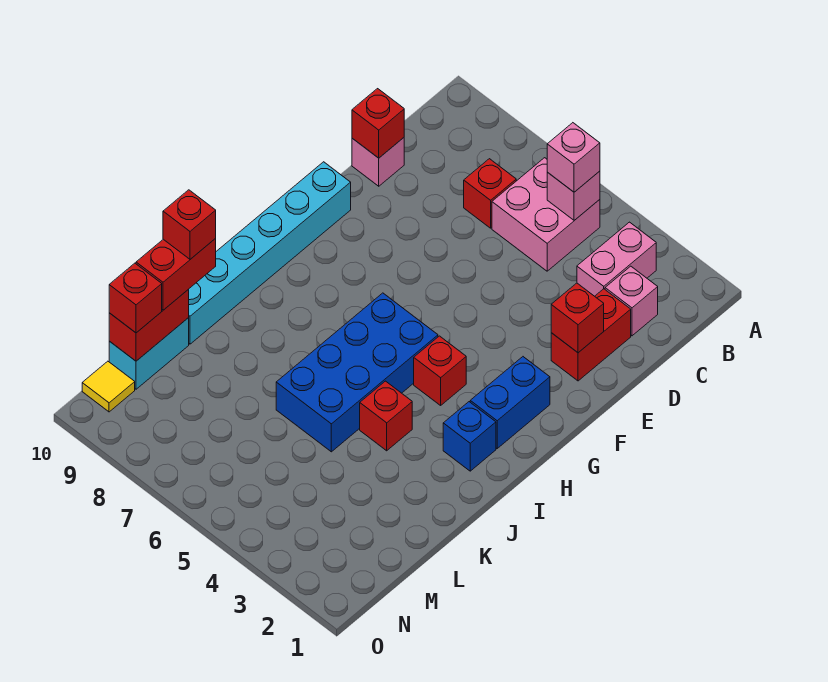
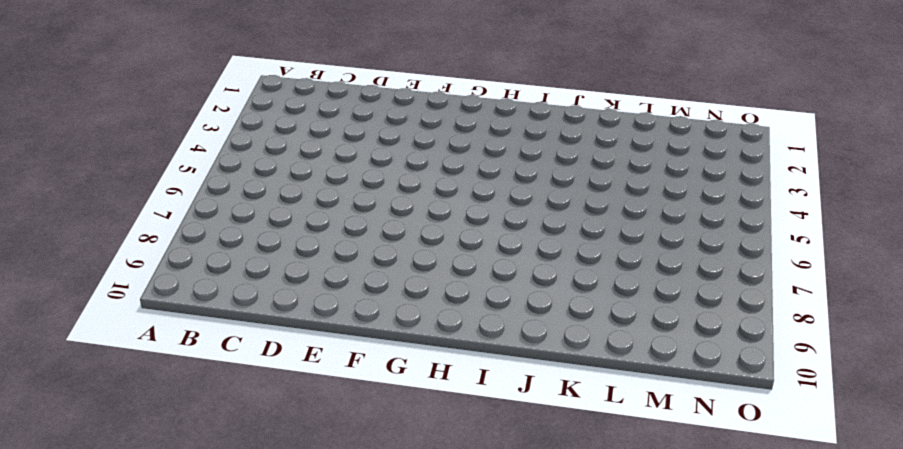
none -> pink 1x2 brick [577,222,656,296]
none -> pink 2x2 brick [492,158,600,271]
none -> pink 1x1 brick [605,266,658,336]

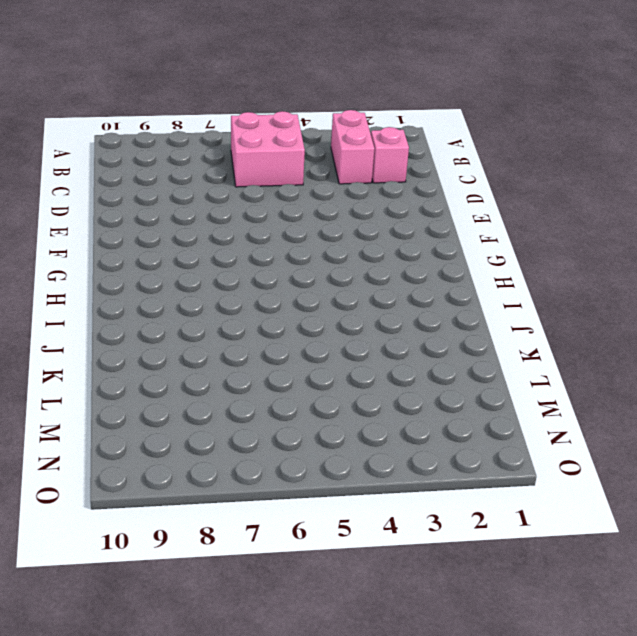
none -> red 1x1 brick [464,159,516,228]
none -> red 1x2 brick [551,289,631,381]
none -> pink 1x1 brick [352,138,404,186]

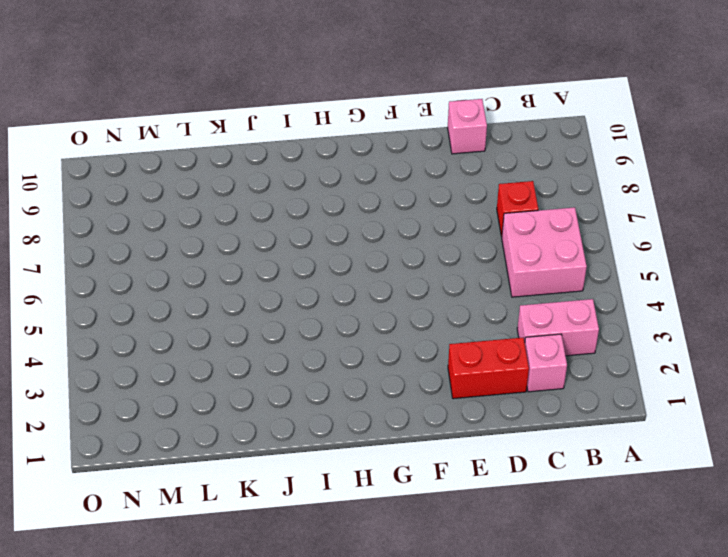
none -> cyan 1x6 brick [188,162,351,344]
none -> blue 1x2 brick [470,357,550,448]
none -> red 1x1 brick [414,336,466,405]

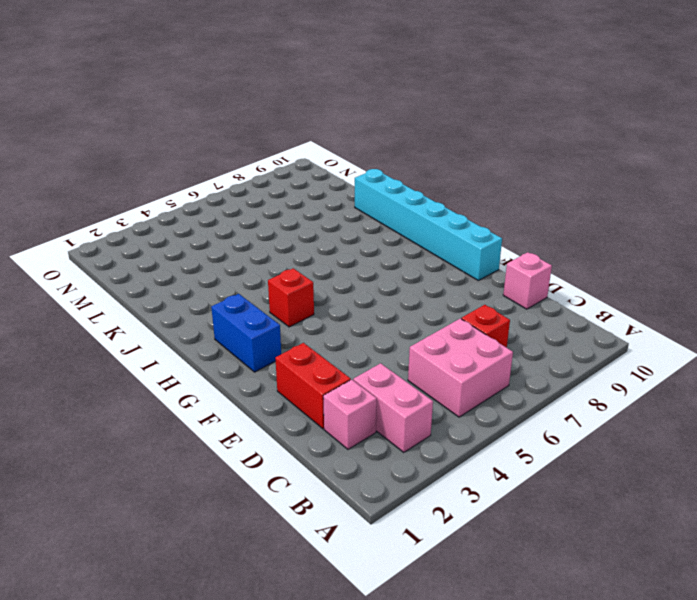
none -> blue 2x4 brick [276,293,438,452]
none -> blue 1x1 brick [443,402,496,471]
none -> red 1x1 brick [360,381,412,451]

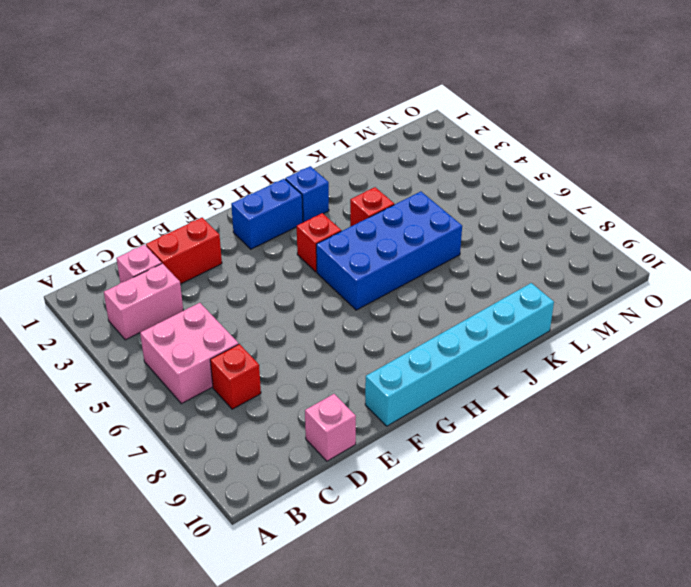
none -> cyan 1x2 brick [109,318,189,389]
none -> yellow 1x1 tile [82,361,135,412]
none -> pink 1x1 brick [547,171,600,220]

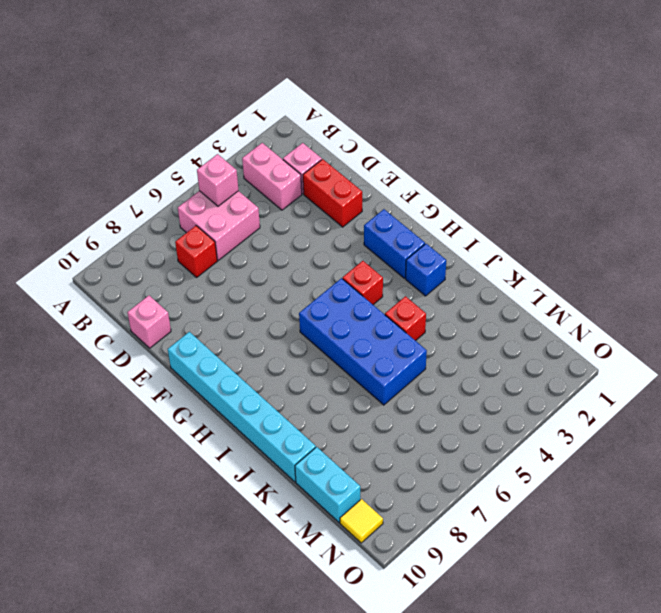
none -> red 1x1 brick [352,89,404,158]
none -> red 1x1 brick [551,283,604,353]
none -> red 1x2 brick [109,289,189,361]

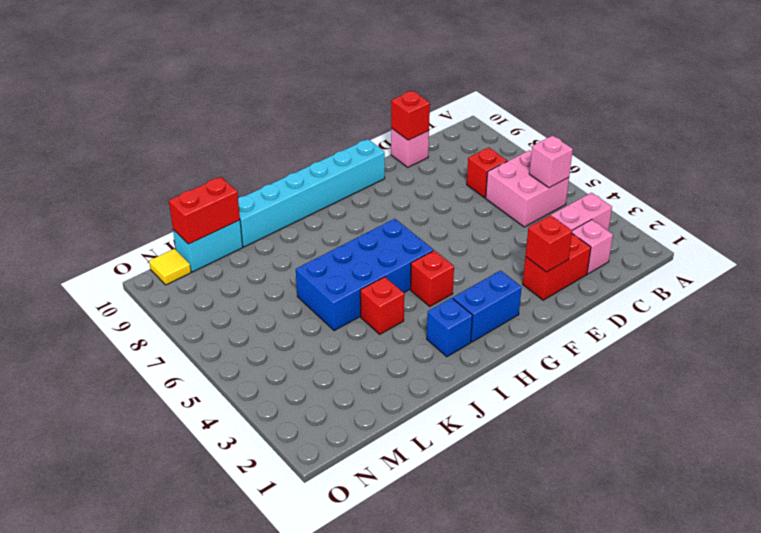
none -> pink 1x1 brick [547,123,600,192]
none -> red 1x2 brick [136,239,216,310]
none -> red 1x1 brick [109,263,162,333]

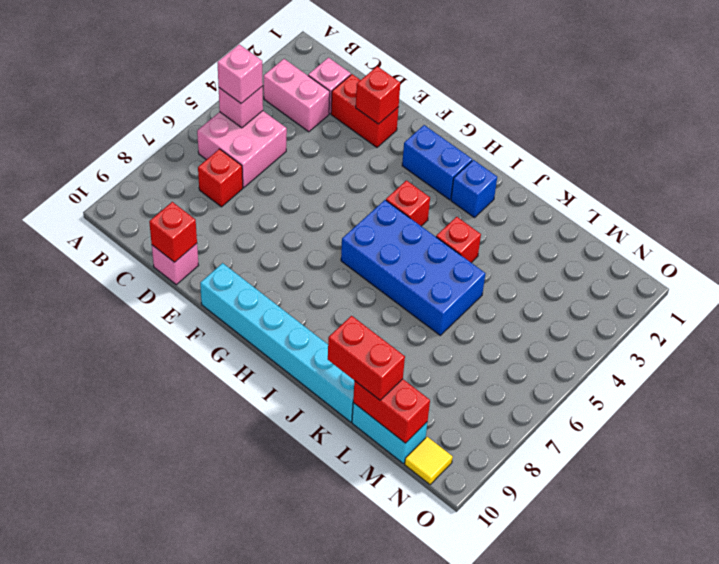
none -> red 1x1 brick [109,263,162,333]
none -> red 1x1 brick [163,190,216,259]

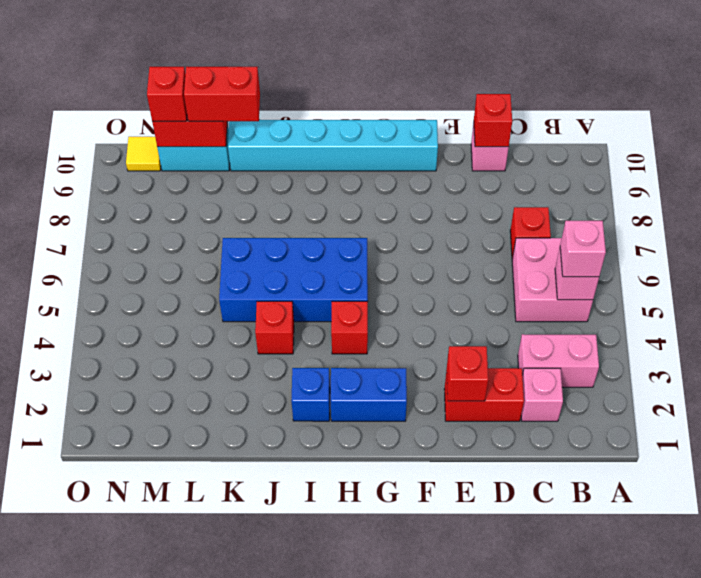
none -> red 1x1 brick [163,190,216,259]

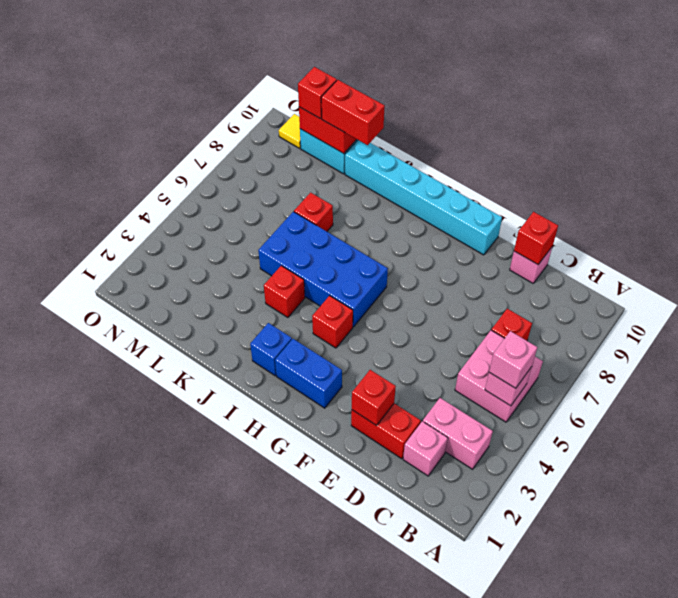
red 1x1 brick [294,193,333,231] -> red 1x1 brick moved to [163,190,216,259]

